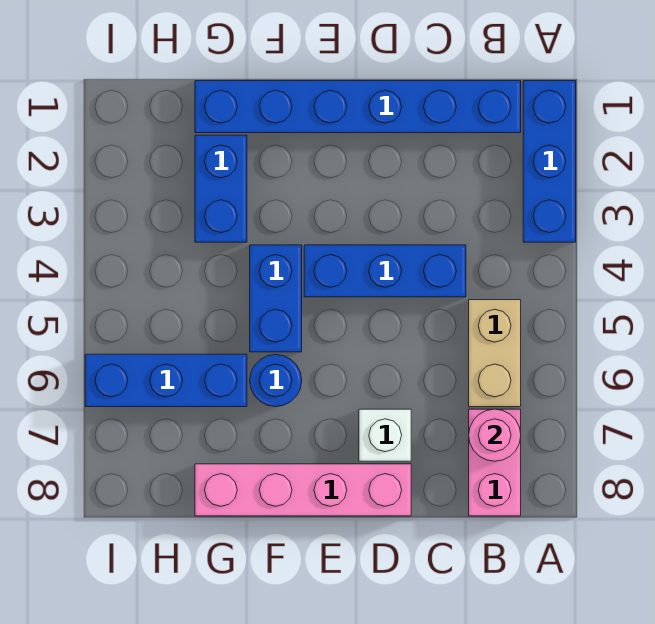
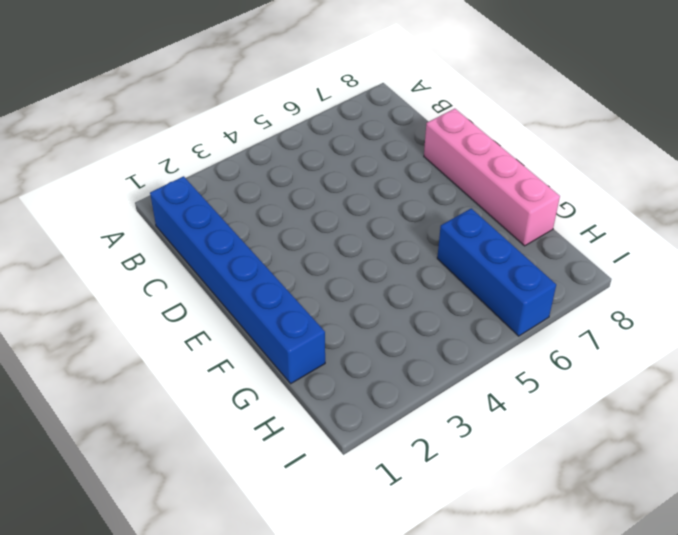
none -> blue 1x3 brick [523,81,576,242]
none -> tan 1x2 brick [469,300,521,407]
none -> pink 1x2 brick [469,409,521,516]

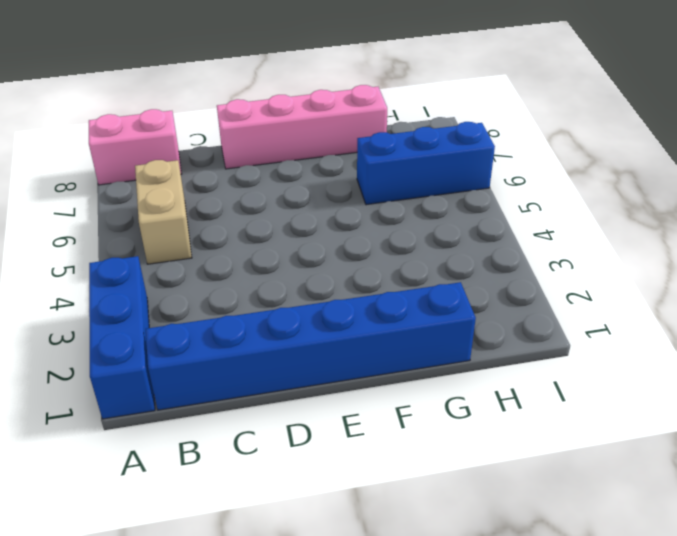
pink 1x2 brick [89,109,181,185] -> pink 1x2 brick turned to [469,409,521,516]
none -> blue 1x3 brick [304,245,466,297]
none -> white 1x1 brick [359,409,411,461]
none -> blue 1x2 brick [250,245,302,352]

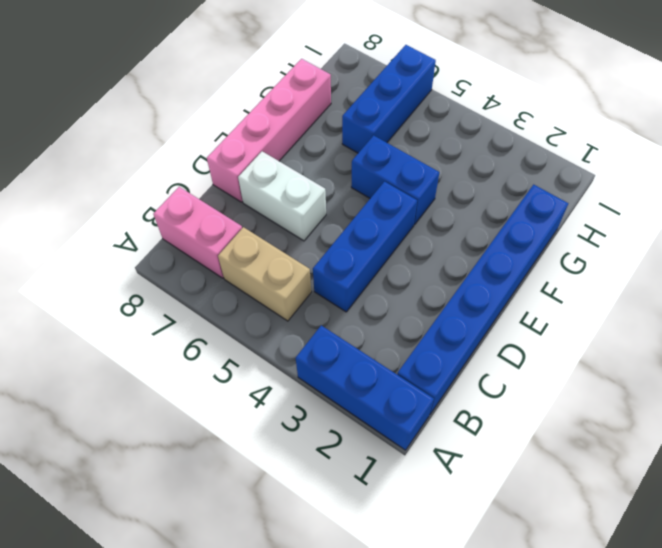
white 1x2 brick [238,151,326,241] -> white 1x1 brick [359,409,411,461]
none -> blue 1x1 round brick [250,355,302,407]
none -> blue 1x2 brick [195,135,247,242]
none -> pink 1x1 round brick [469,409,521,461]

